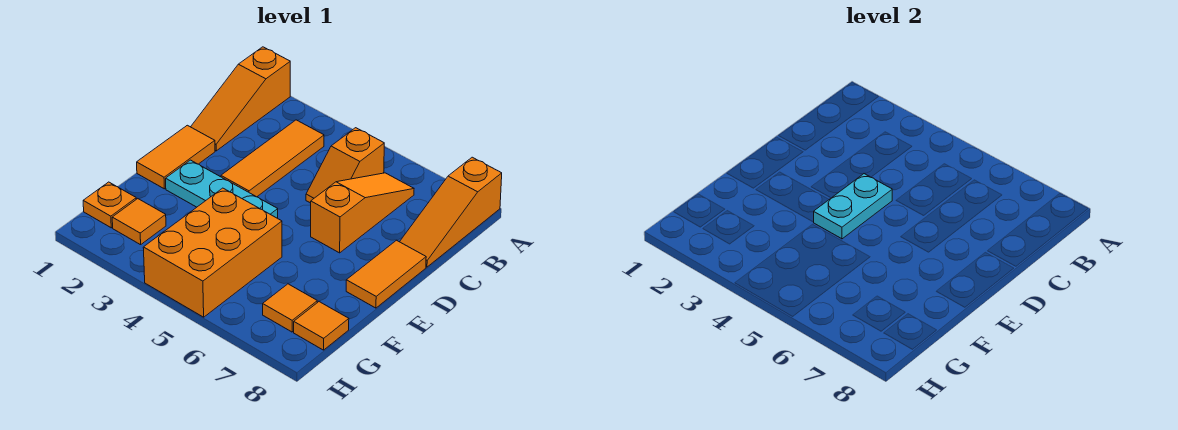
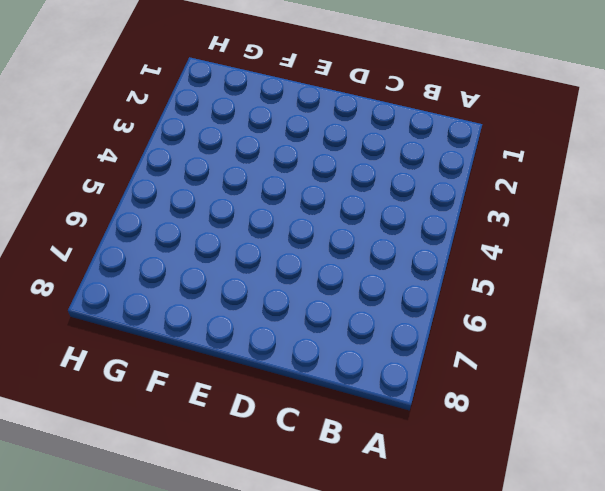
none -> orange 1x3 slope [191,47,290,151]
none -> orange 1x3 slope [400,157,502,267]
none -> orange 1x3 tile [221,120,324,197]

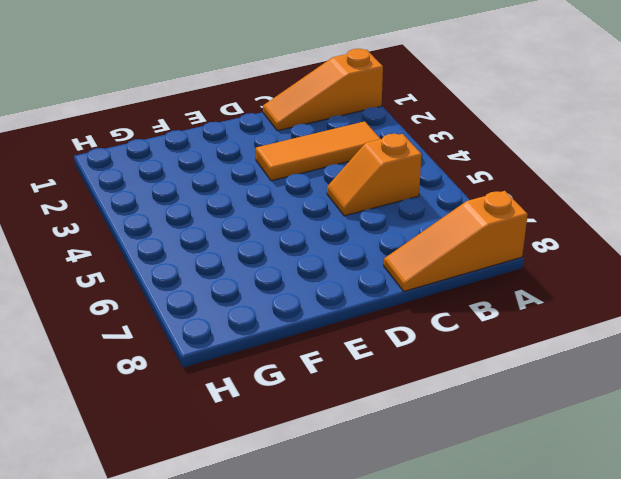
none -> orange 1x3 slope [311,173,414,253]
none -> orange 1x2 tile [137,125,215,189]
none -> orange 1x2 tile [346,240,426,308]

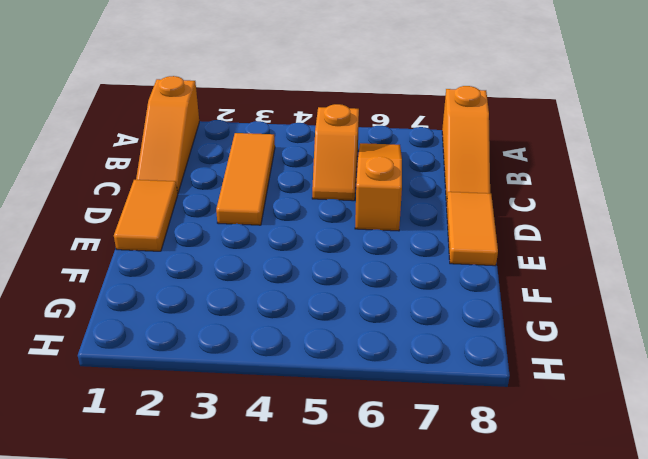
none -> cyan 1x3 plate [166,160,278,218]
none -> orange 2x3 brick [143,188,282,317]
none -> orange 1x1 plate [83,182,136,228]

